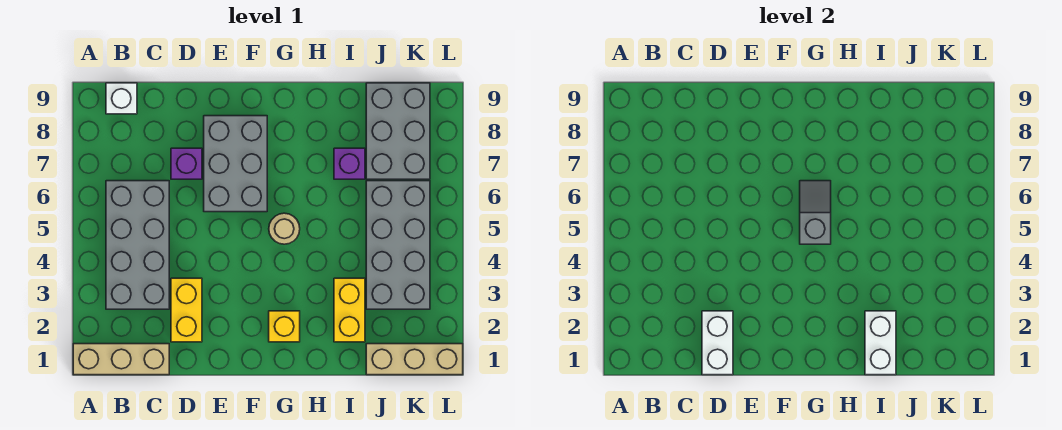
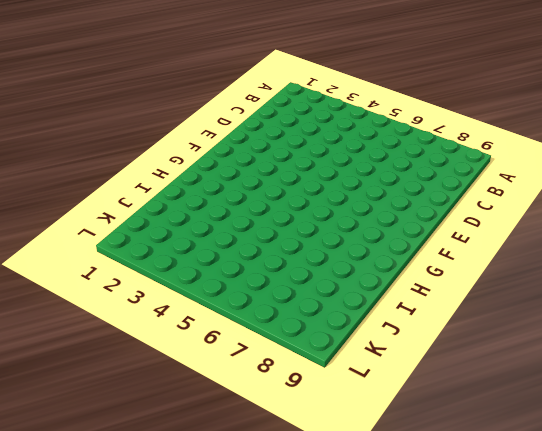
none -> tan 1x3 brick [73,344,169,375]
none -> grey 2x4 brick [106,181,169,309]
none -> white 1x1 brick [106,83,137,114]

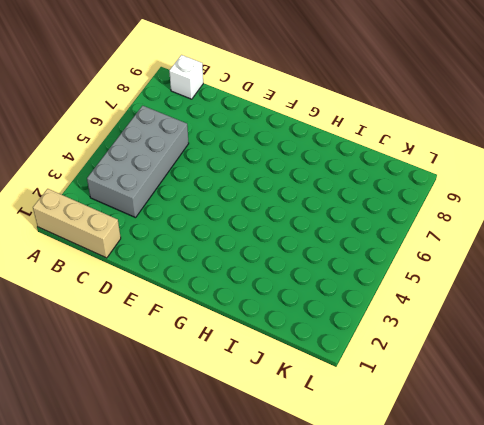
none -> yellow 1x2 brick [171,278,202,342]
none -> purple 1x1 brick [171,148,202,179]
none -> grey 2x3 brick [204,116,267,212]

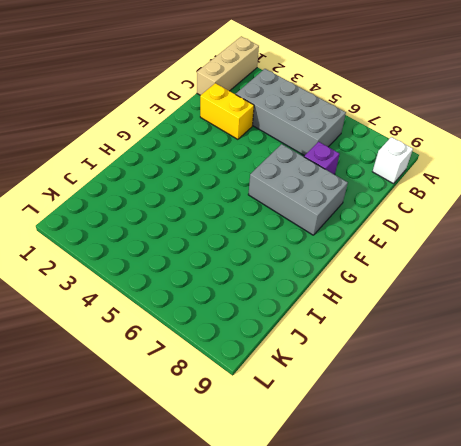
none -> yellow 1x1 brick [269,311,300,342]
none -> tan 1x1 round brick [269,213,300,244]
none -> yellow 1x2 brick [334,278,365,342]

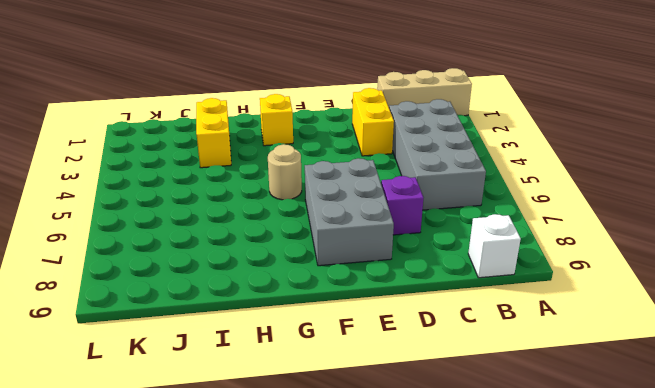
none -> purple 1x1 brick [334,148,365,179]
none -> tan 1x3 brick [366,344,463,375]
none -> grey 2x4 brick [366,181,430,309]

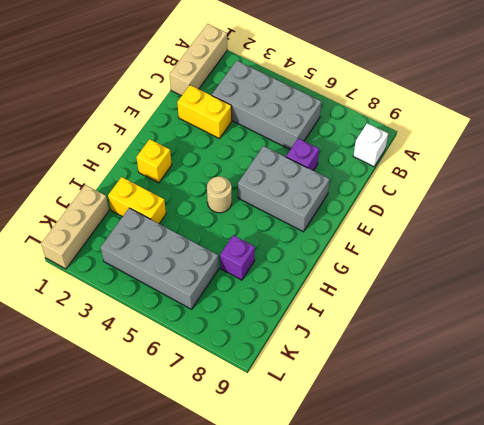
none -> grey 2x3 brick [366,83,430,179]
none -> white 1x2 brick [702,311,733,375]
none -> grey 1x2 slope [800,181,831,244]

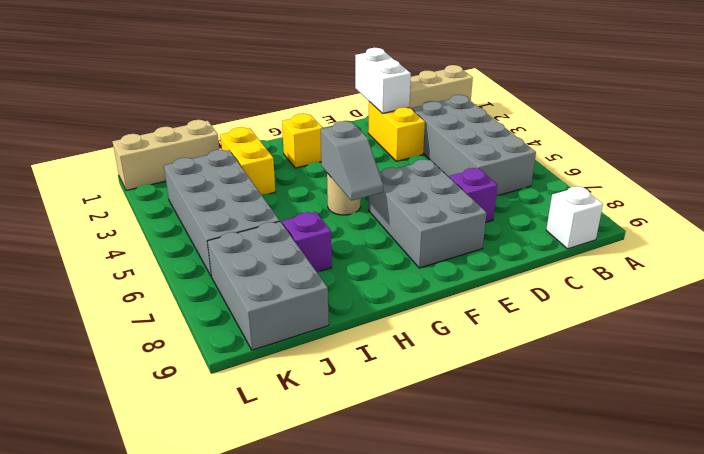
none -> white 1x2 brick [865,311,896,375]

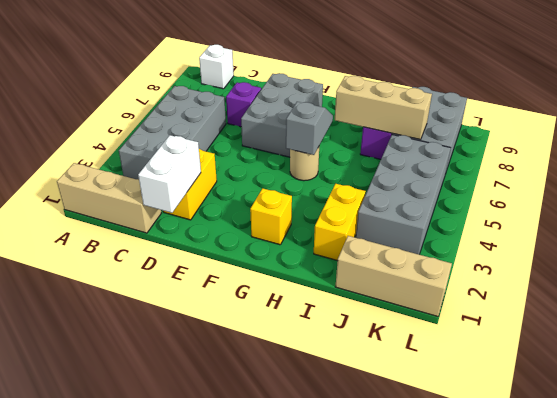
tan 1x3 brick [335,76,432,140] -> none
none -> white 1x2 brick [865,311,896,375]

